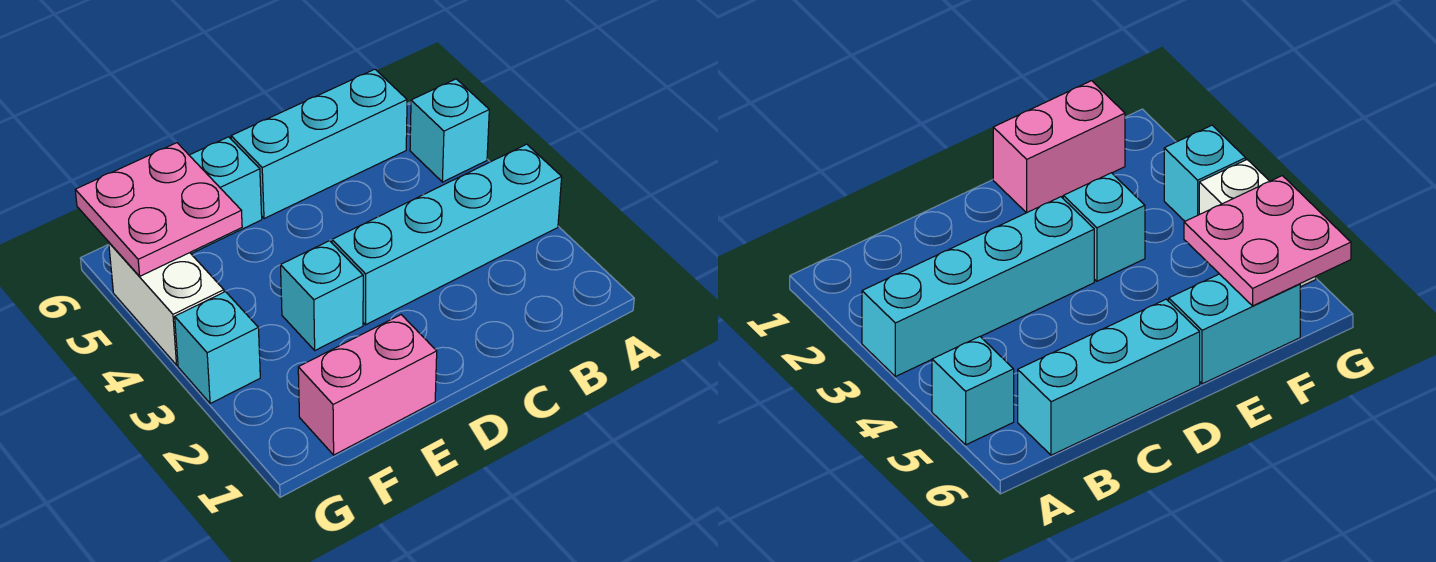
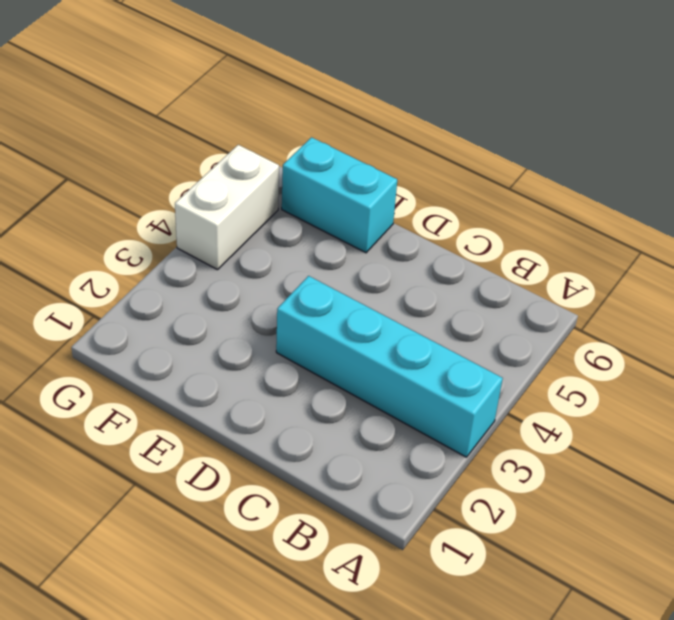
none -> cyan 1x1 brick [410,79,489,182]
none -> cyan 1x3 brick [231,69,407,219]

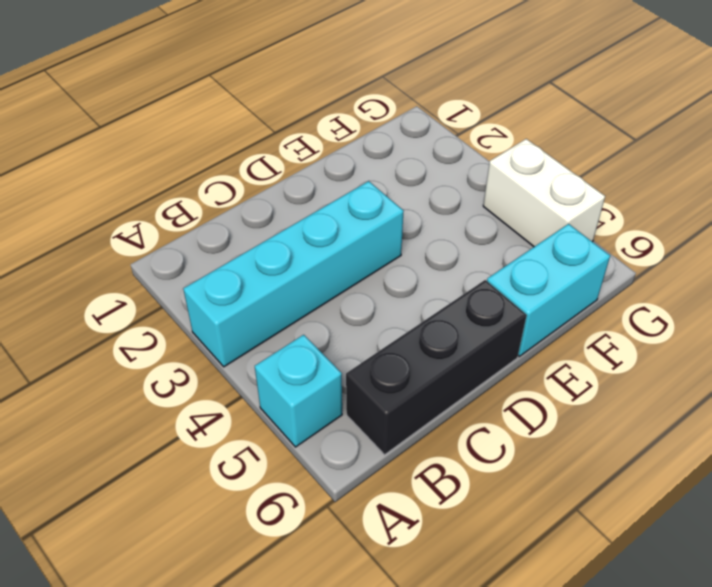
black 1x3 brick [346,280,527,455] -> cyan 1x3 brick [231,69,407,219]
none -> pink 1x2 brick [298,315,437,455]
none -> cyan 1x1 brick [281,241,363,350]

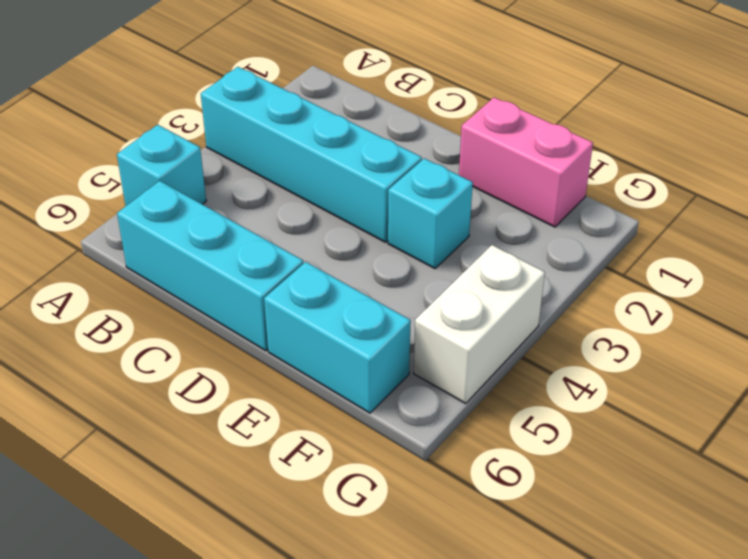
none -> cyan 1x1 brick [175,292,260,403]
none -> pink 2x2 plate [75,143,242,276]

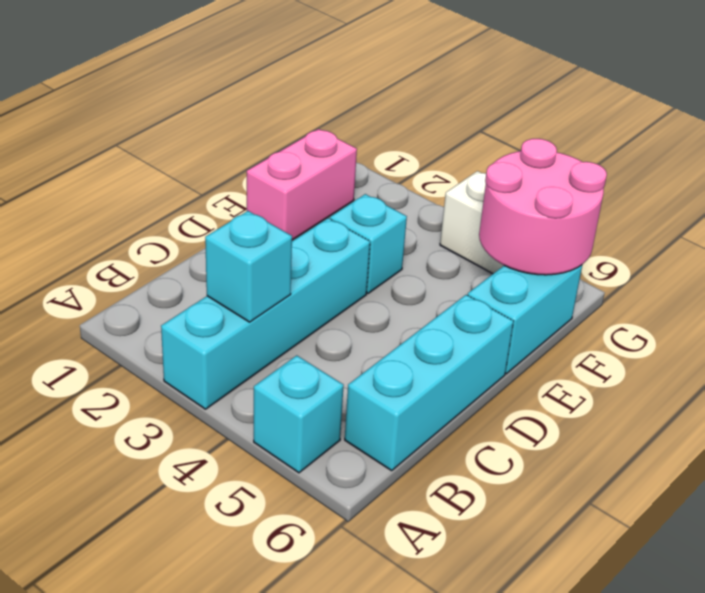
cyan 1x1 brick [205,211,292,322] -> cyan 1x1 brick moved to [175,292,260,403]
pink 2x2 round brick [479,139,607,275] -> pink 2x2 plate [75,143,242,276]

